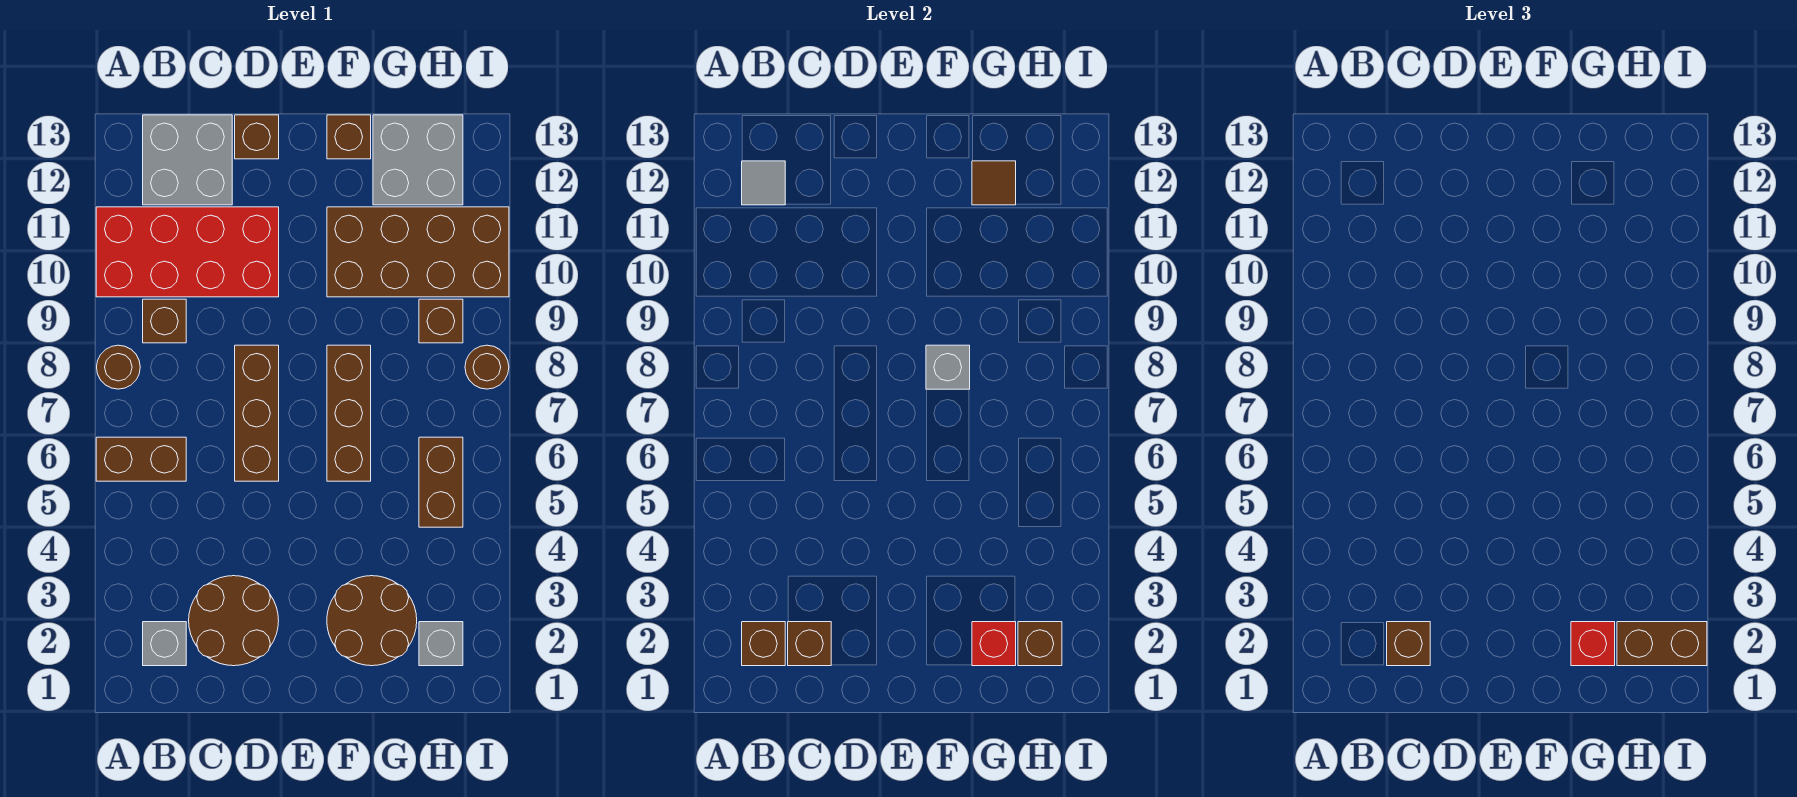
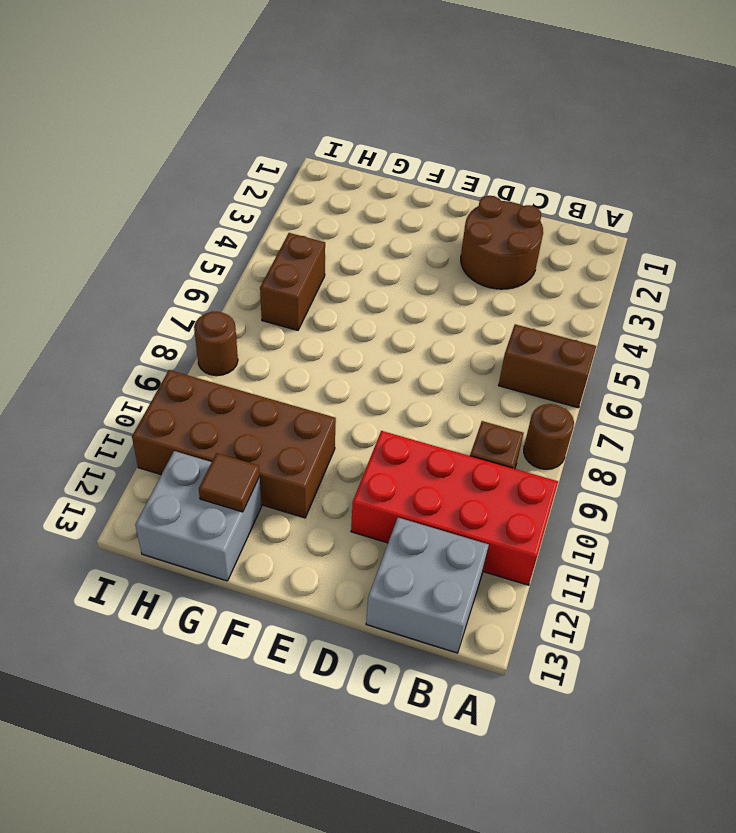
none -> grey 1x1 brick [143,622,186,666]
none -> brown 1x3 brick [235,345,279,481]
none -> brown 1x1 brick [235,115,279,159]

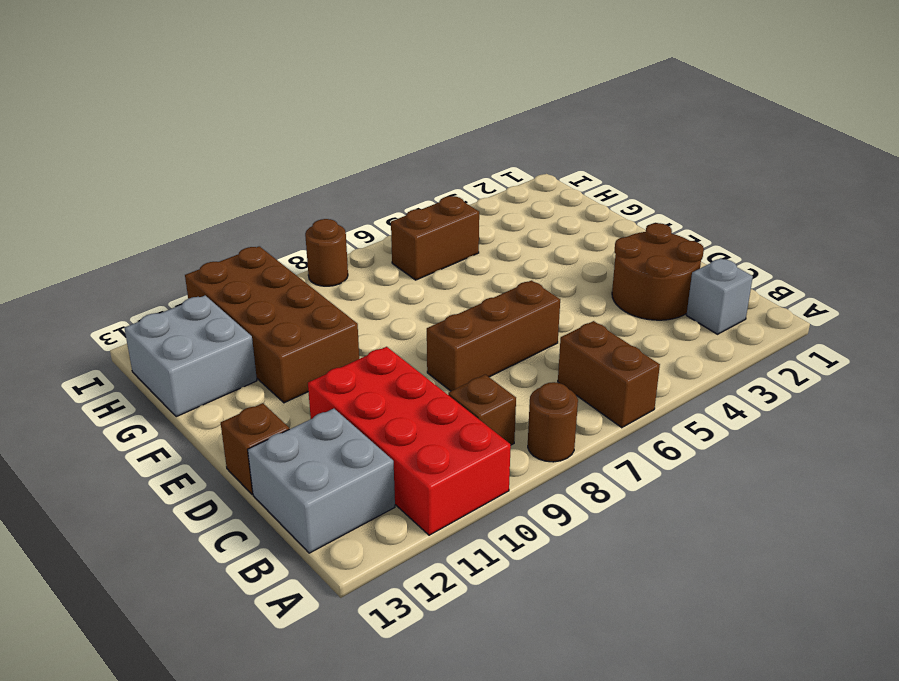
none -> brown 2x2 round brick [327,576,417,666]
none -> brown 1x3 brick [327,345,371,481]
none -> brown 1x1 brick [327,115,371,159]

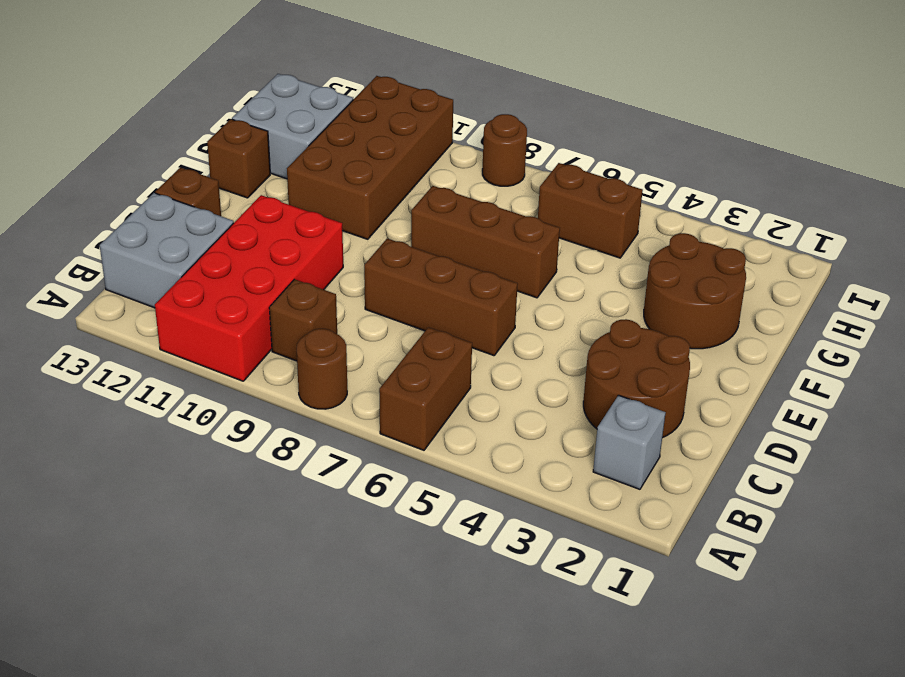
none -> grey 1x1 brick [419,622,463,666]
none -> brown 1x1 brick [419,299,463,343]
none -> brown 1x1 brick [742,622,785,666]

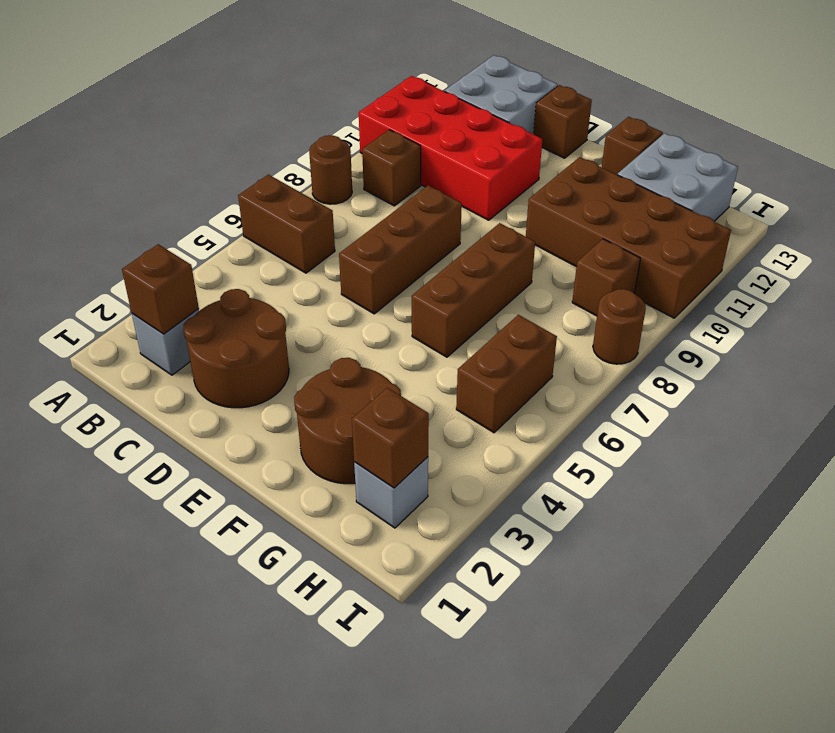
none -> grey 1x1 tile [742,161,785,205]
none -> brown 1x1 brick [788,622,831,666]
none -> grey 1x1 brick [926,345,970,389]

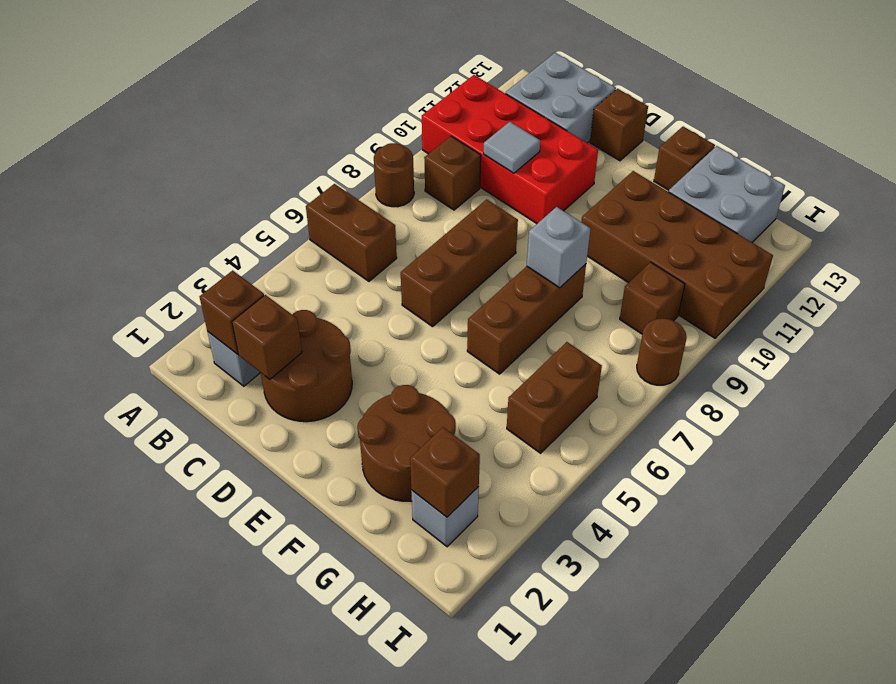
grey 1x1 tile [484,122,540,173] -> grey 1x1 tile moved to [742,161,785,205]
none -> red 1x1 brick [972,622,1016,666]
none -> brown 1x1 tile [972,161,1016,205]
none -> brown 1x1 brick [1387,622,1430,666]

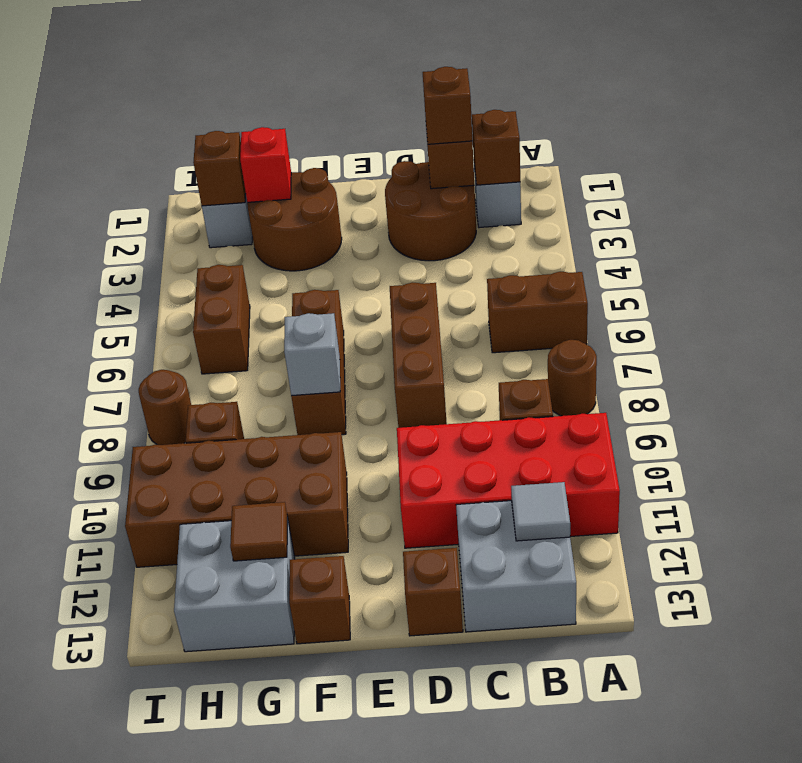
none -> red 1x1 brick [1571,622,1615,666]
none -> brown 1x2 brick [1617,622,1707,666]

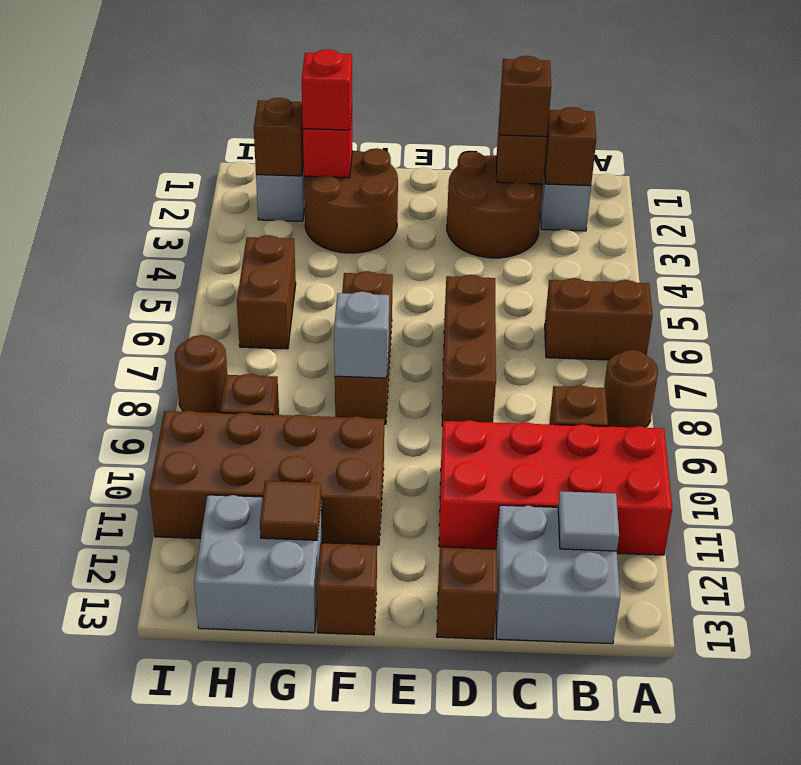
none -> brown 1x2 brick [1617,622,1707,666]

